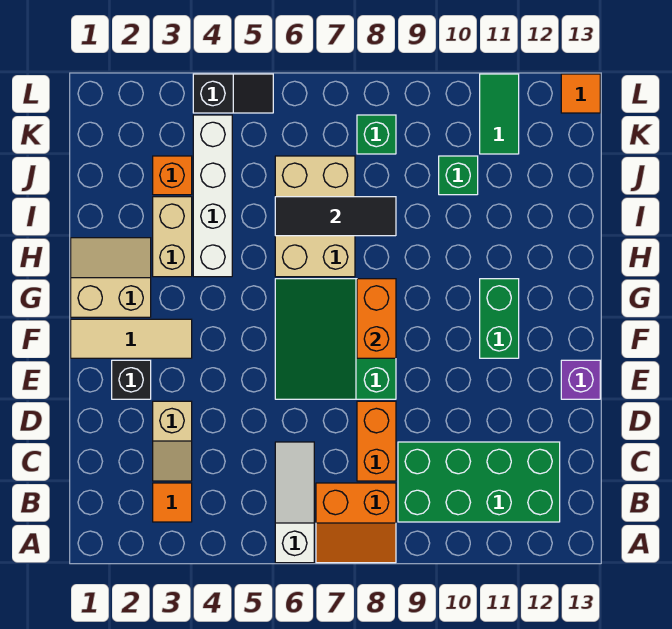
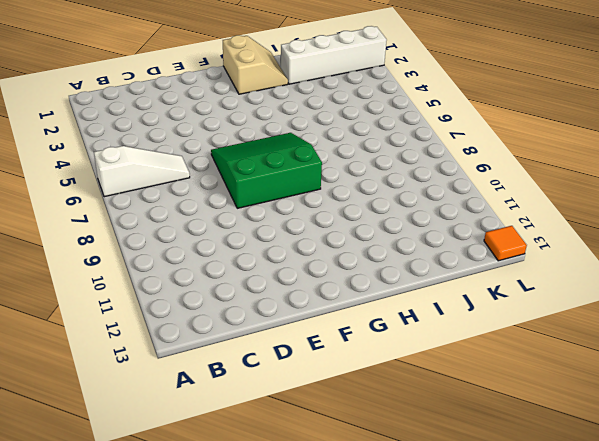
white 1x4 brick [281,26,387,84] -> white 1x4 brick moved to [193,115,232,277]
none -> orange 2x2 slope [316,483,396,563]
none -> orange 1x1 tile [153,483,192,522]
none -> green 2x4 brick [398,442,560,522]

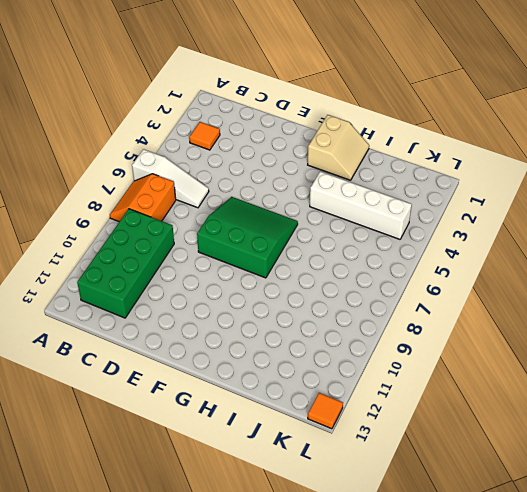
none -> tan 1x2 slope [153,401,192,481]
none -> orange 1x2 brick [357,401,396,481]
none -> black 1x1 brick [112,360,151,399]

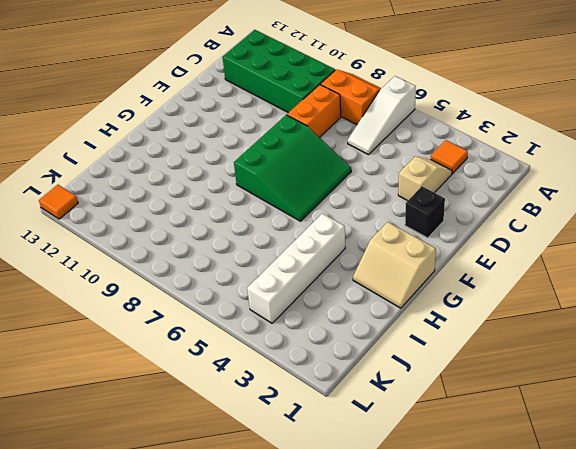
none -> purple 1x1 brick [561,360,600,399]
none -> tan 1x3 tile [71,319,192,358]
none -> green 1x2 brick [480,279,519,358]

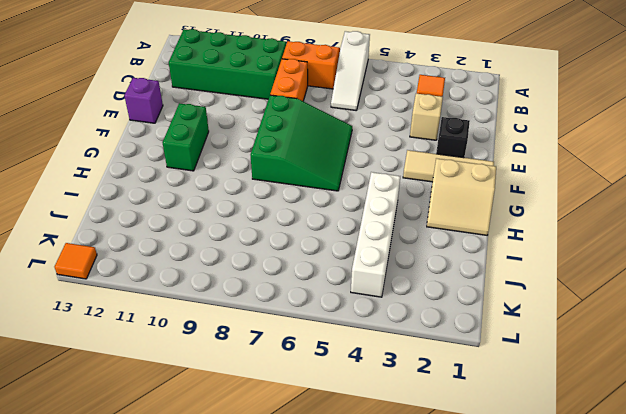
none -> tan 1x2 brick [153,197,192,277]
none -> tan 2x3 brick [275,156,355,277]
none -> orange 1x1 brick [153,156,192,195]

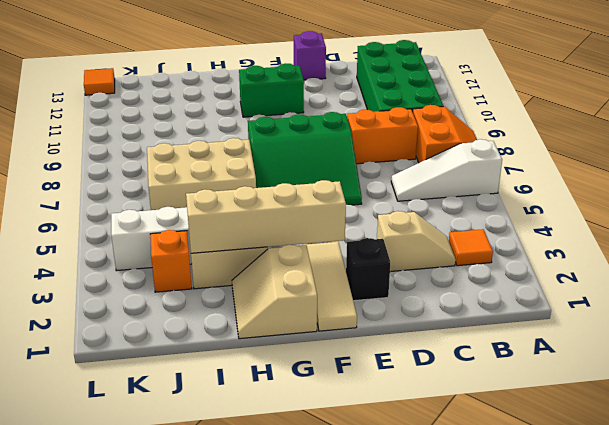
tan 1x4 brick [186,180,346,253] -> none
none -> green 1x1 brick [439,156,478,195]
none -> green 1x1 brick [357,115,396,154]
none -> green 1x2 tile [480,74,519,154]

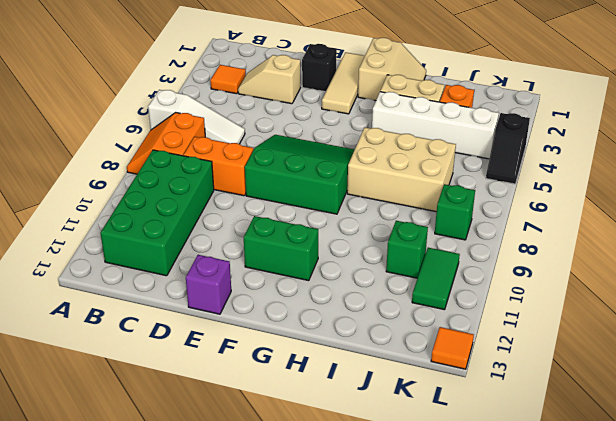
green 1x2 tile [412,248,460,310] -> green 1x2 tile turned to [480,74,519,154]
none -> orange 1x2 brick [357,279,396,358]
none -> black 1x3 tile [275,197,396,236]

